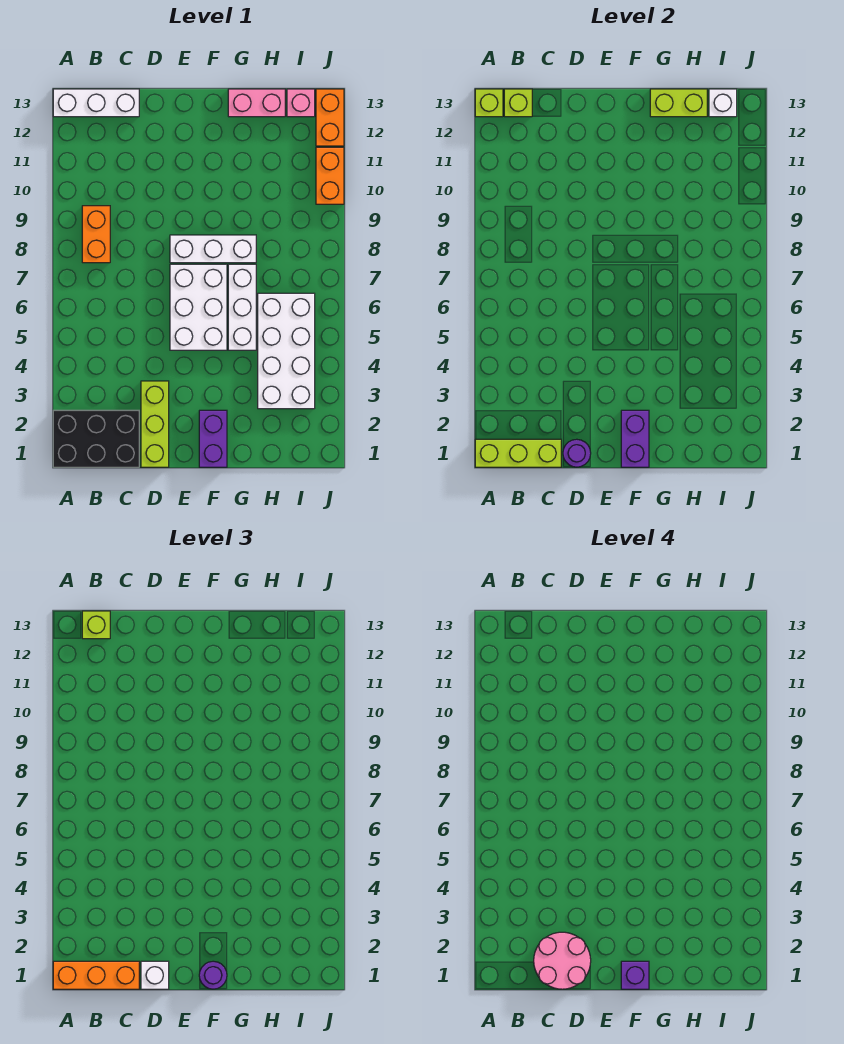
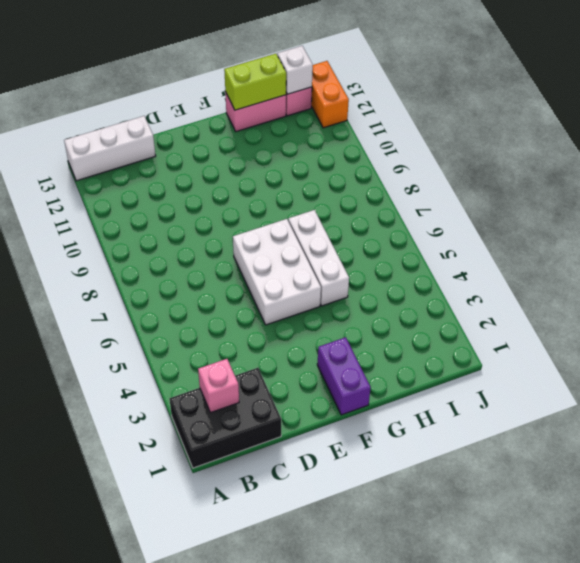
pink 1x1 brick [198,359,239,413] -> none
none -> orange 1x2 brick [82,206,110,263]
none -> lime 1x3 brick [141,381,169,467]
none -> white 1x3 brick [170,235,256,263]

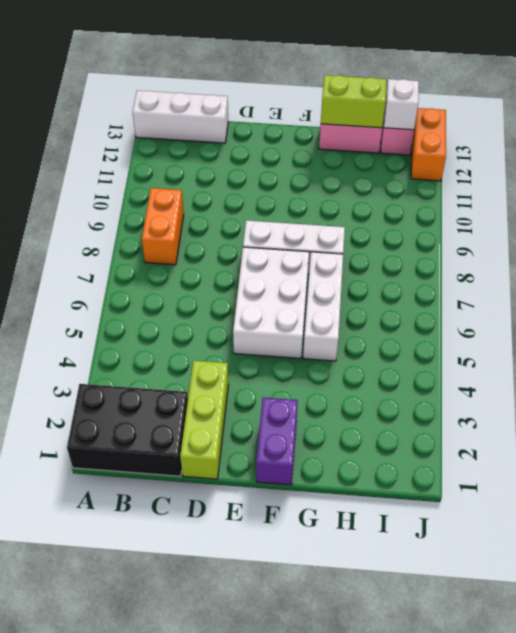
none -> white 2x4 brick [258,293,315,409]
none -> orange 1x2 brick [316,147,344,204]
none -> lime 1x3 brick [475,439,561,467]

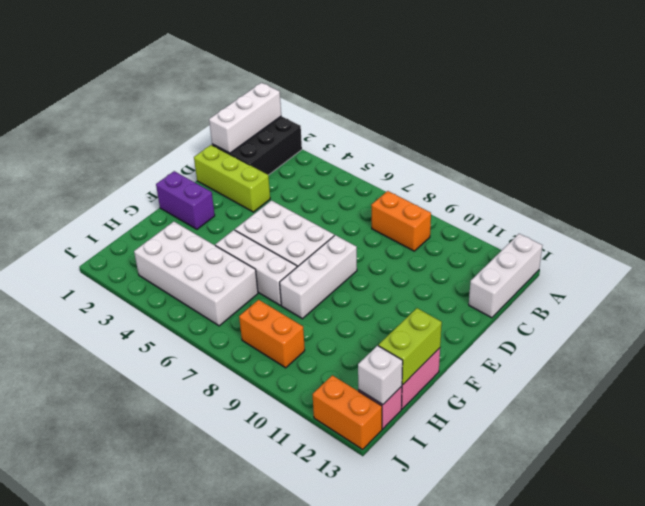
white 1x3 brick [209,83,281,153] -> lime 1x3 brick [475,439,561,467]
orange 1x2 brick [239,300,305,368] -> orange 1x2 brick moved to [316,147,344,204]
none -> lime 1x1 brick [475,89,503,117]
none -> lime 1x1 brick [504,89,532,117]
none -> purple 1x1 round brick [563,439,591,467]

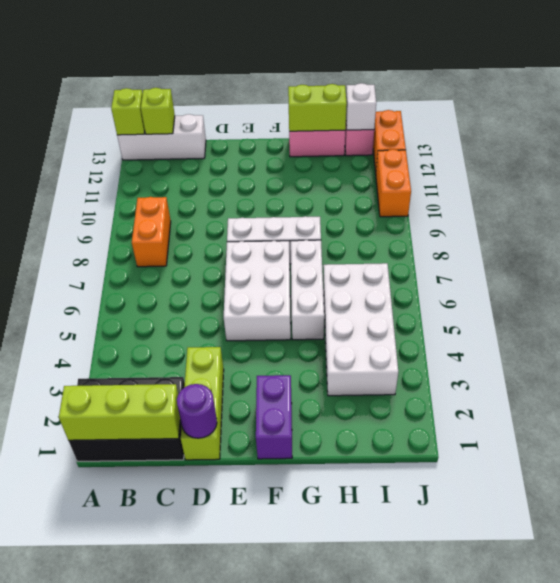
none -> purple 1x2 brick [621,410,649,467]
none -> orange 1x3 brick [53,961,139,989]
none -> lime 1x1 brick [82,611,110,639]

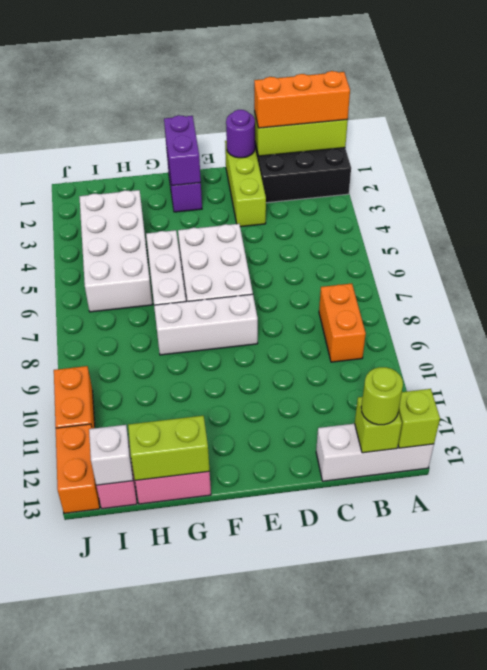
lime 1x1 round brick [361,367,403,425] -> lime 1x1 brick [82,611,110,639]
none -> white 1x1 brick [141,961,169,989]
none -> purple 1x1 round brick [199,961,227,989]
none -> pink 2x2 round brick [534,932,591,989]

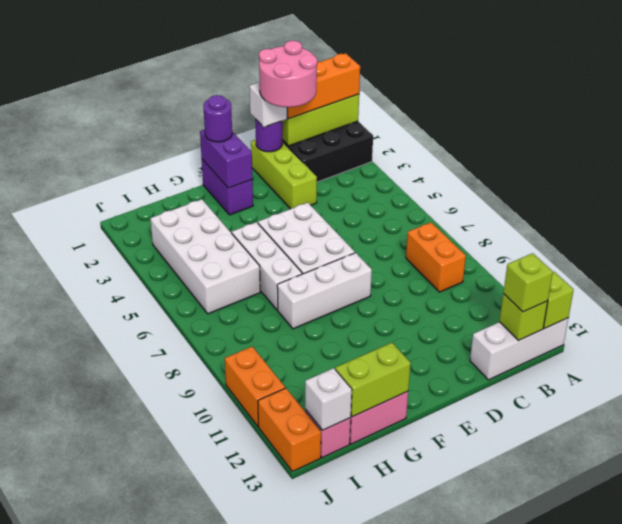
none -> purple 1x1 brick [621,961,649,989]

